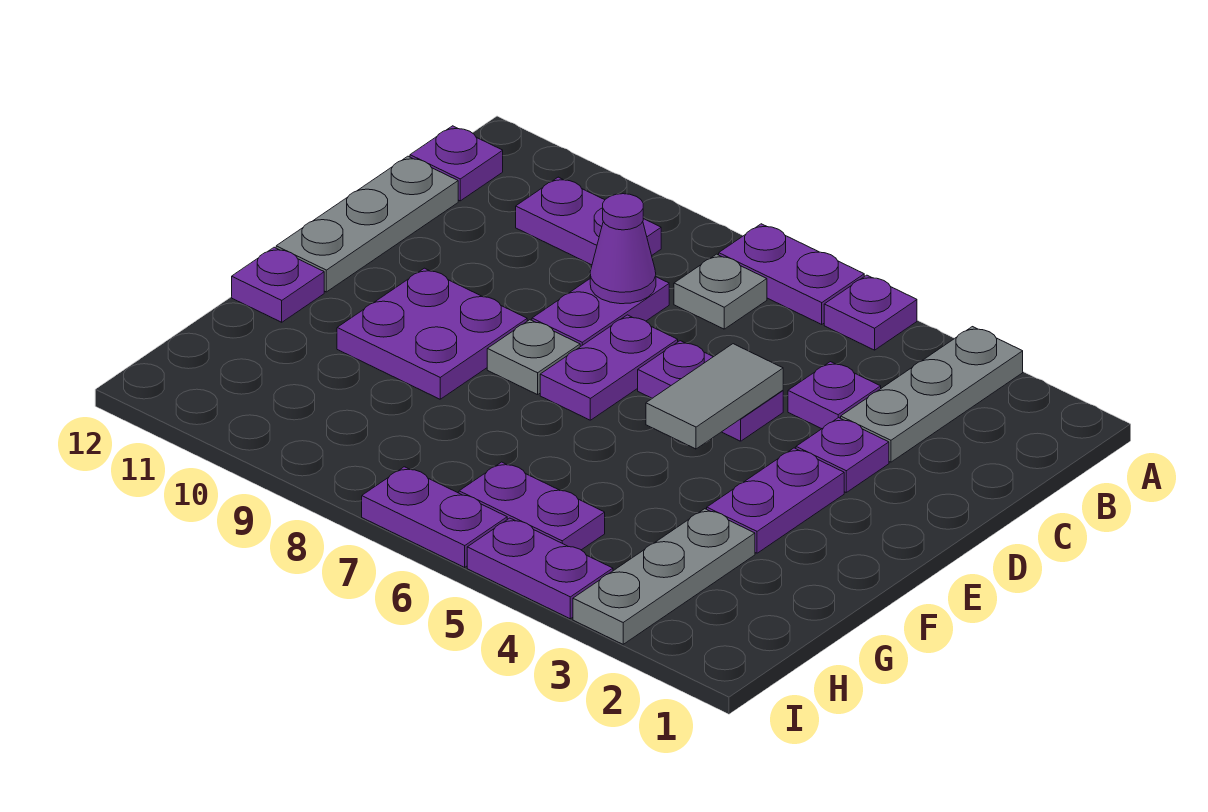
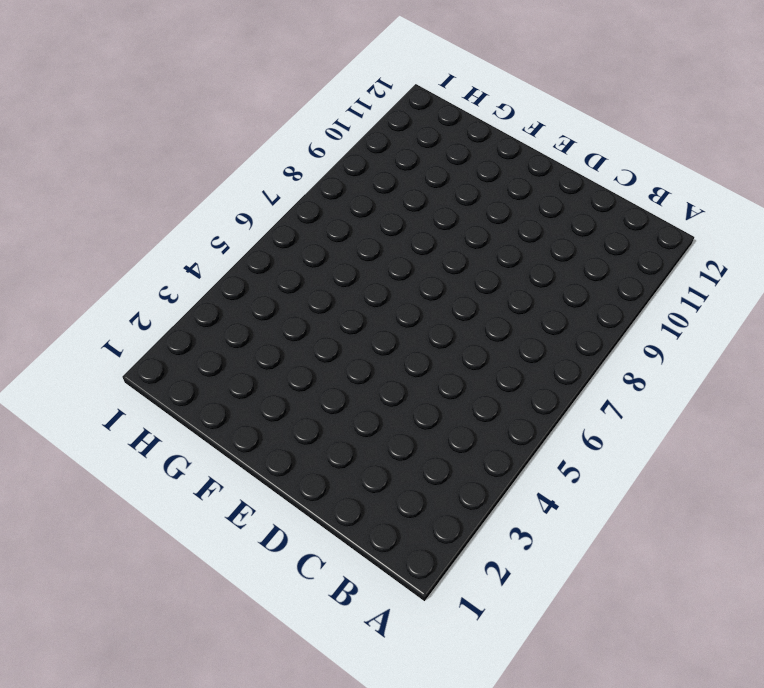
none -> grey 1x3 plate [841,327,1023,462]
none -> purple 1x1 plate [824,275,917,350]
none -> purple 1x2 plate [719,224,864,324]

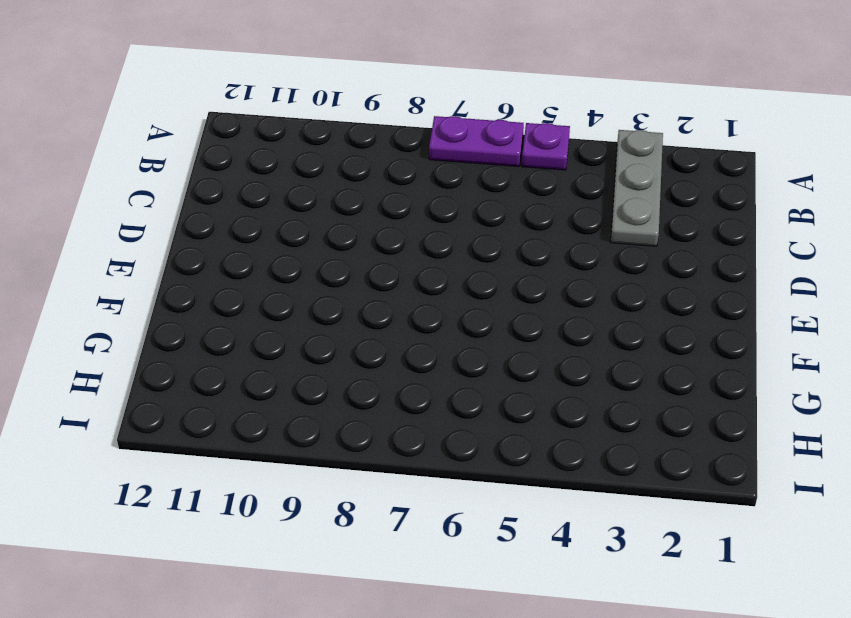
none -> grey 1x1 plate [674,254,767,329]
none -> purple 1x2 plate [516,177,661,265]
none -> purple 1x1 plate [410,126,503,201]

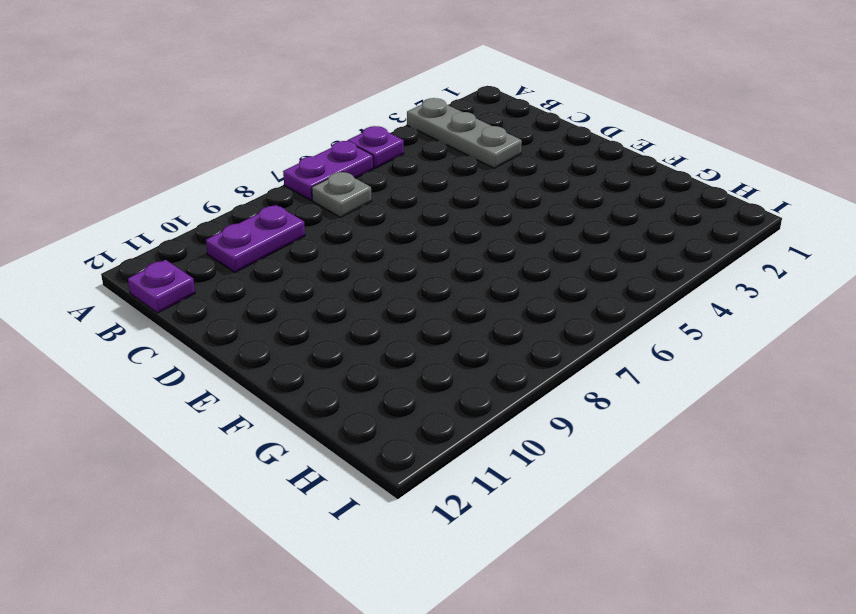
none -> purple 1x1 plate [788,362,881,429]
none -> purple 1x2 plate [532,277,669,347]
none -> grey 1x3 plate [276,156,458,292]

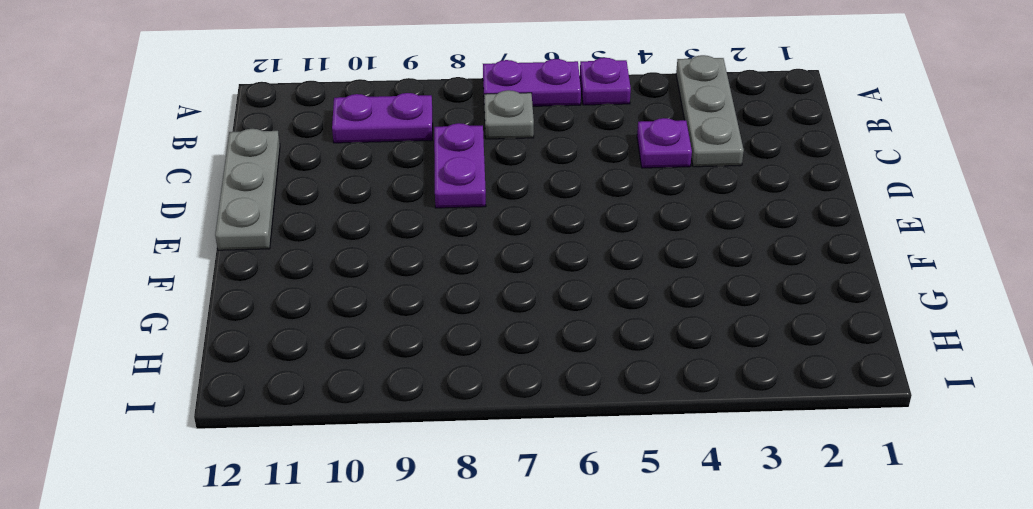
none -> purple 1x1 plate [410,126,503,201]
none -> purple 1x1 plate [796,418,889,492]
none -> purple 1x2 plate [638,341,783,441]

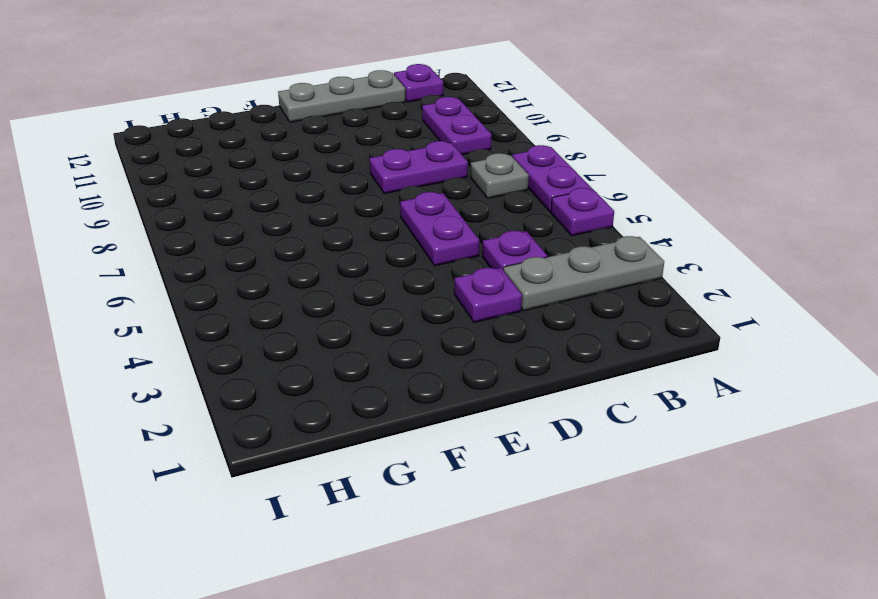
none -> purple 1x2 plate [540,315,678,420]
none -> purple 1x2 plate [707,448,844,553]
none -> grey 1x1 plate [487,320,580,395]

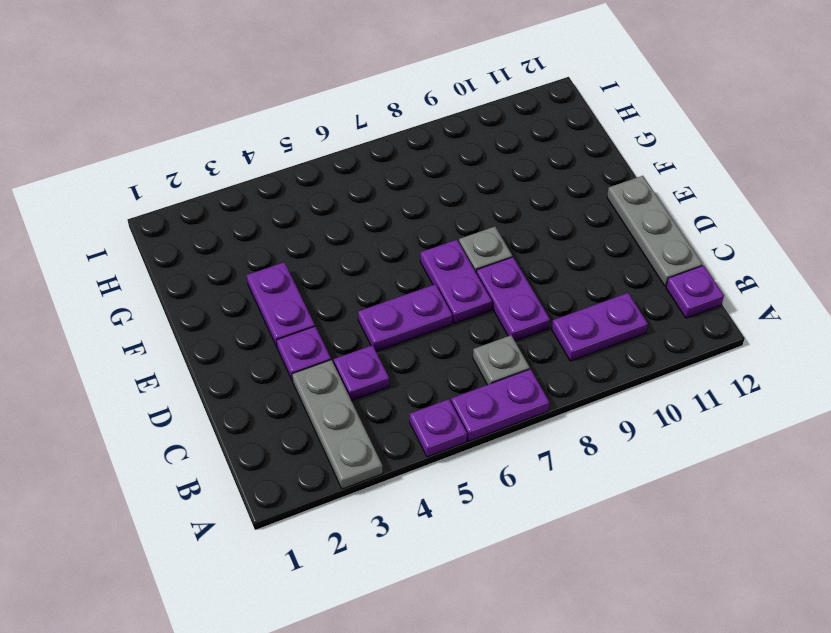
none -> purple 2x2 plate [337,268,527,399]
none -> purple 1x1 plate [232,247,324,322]
none -> grey 1x3 plate [573,509,755,644]

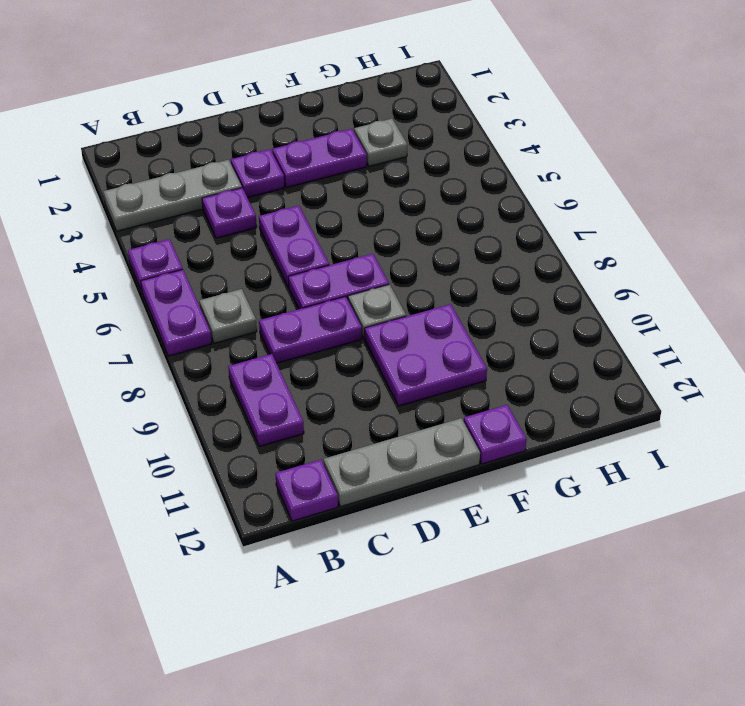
grey 1x1 plate [354,119,407,166] -> grey 1x3 plate [573,509,755,644]
none -> purple 1x2 plate [459,462,605,550]
none -> purple 1x2 plate [467,518,613,619]
none -> purple 1x2 plate [362,467,507,567]

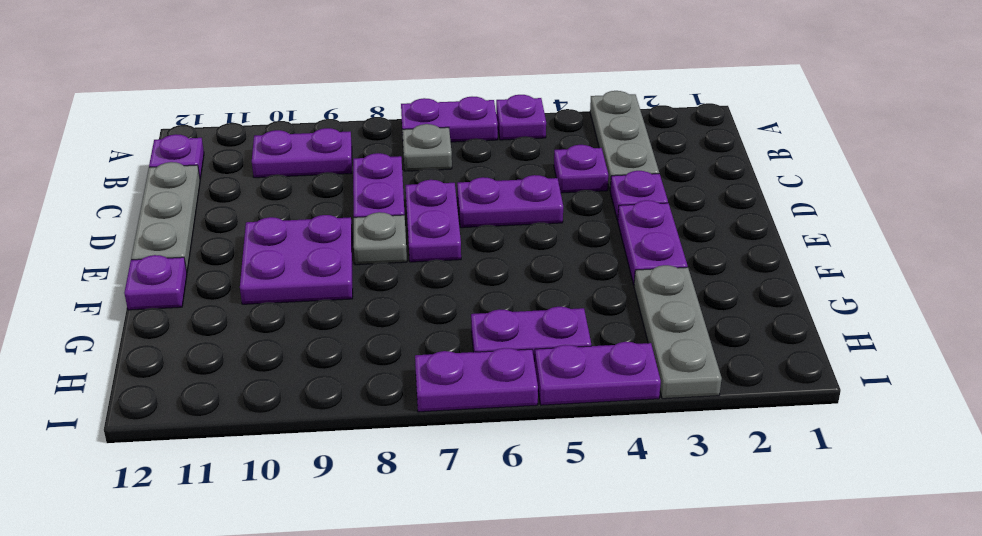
none -> purple 1x1 cone [590,194,656,304]
none -> grey 1x2 tile [646,344,783,449]

